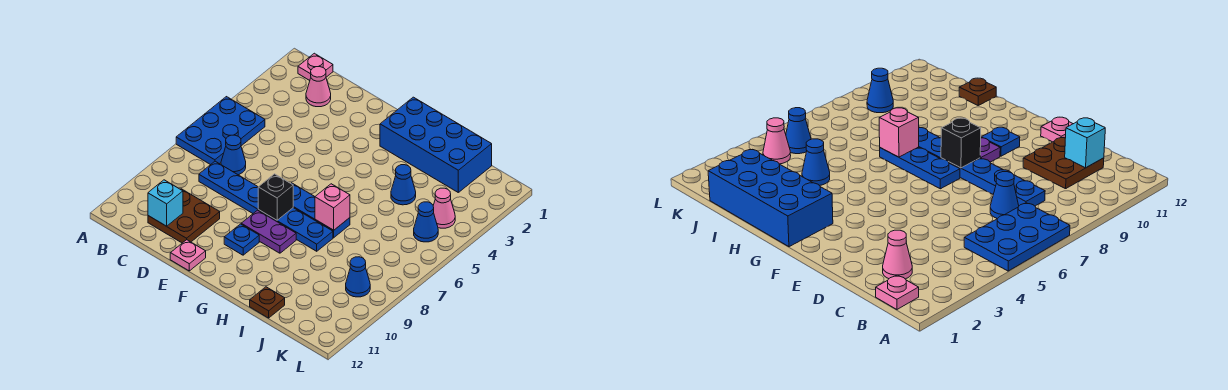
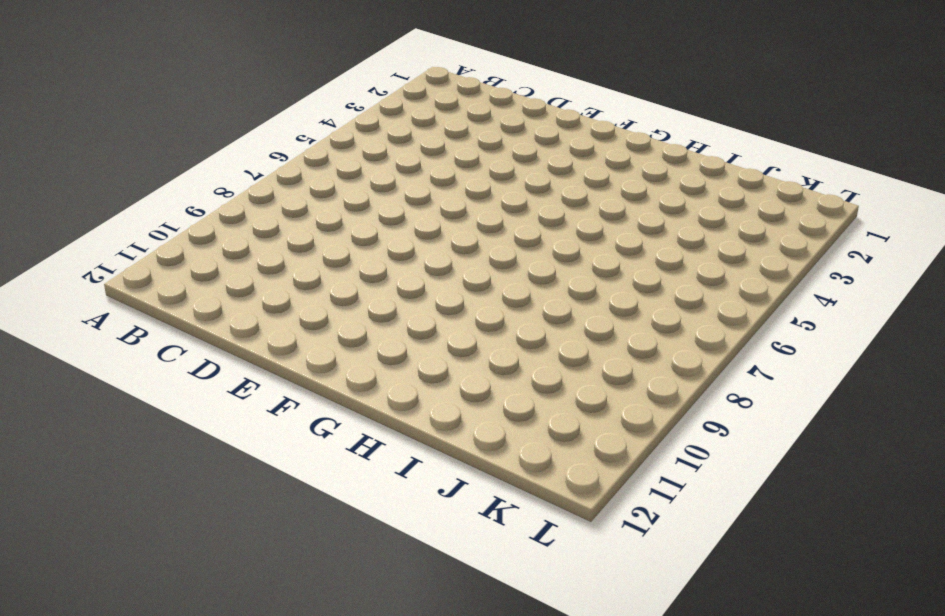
none -> blue 2x3 plate [176,97,265,165]
none -> pink 1x1 plate [298,53,333,80]
none -> pink 1x1 cone [306,67,331,107]

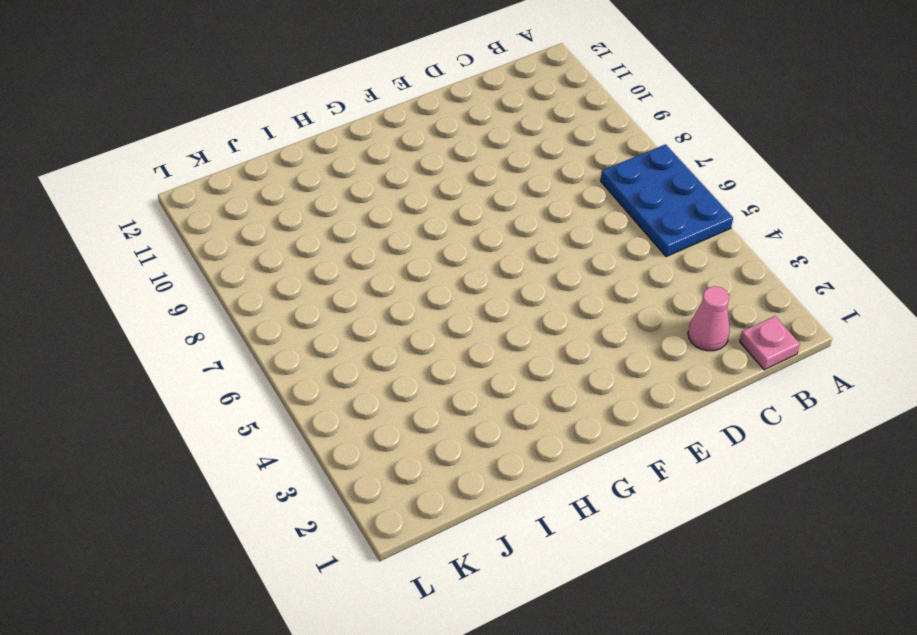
none -> blue 1x1 cone [221,135,246,175]
none -> blue 1x6 plate [199,161,333,251]
none -> brown 2x2 plate [148,189,220,243]

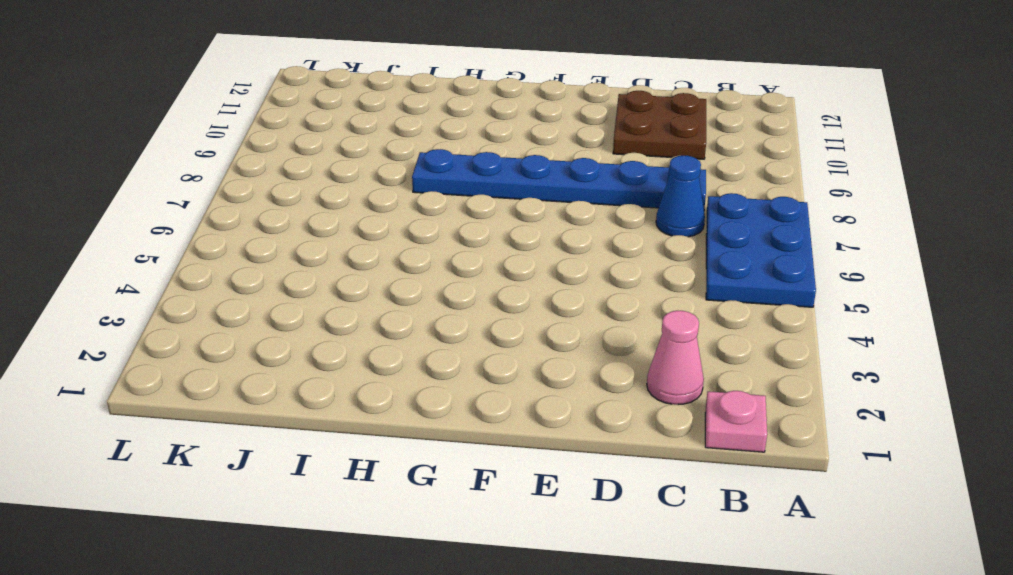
none -> pink 1x1 plate [170,240,206,271]
none -> blue 1x3 plate [291,183,350,238]
none -> purple 1x2 plate [241,210,296,253]

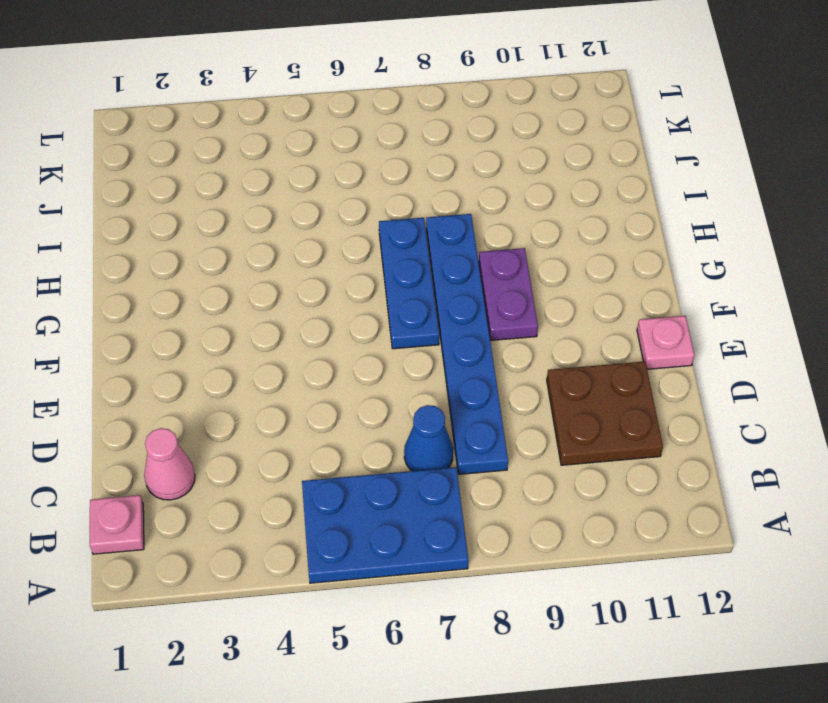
none -> blue 1x1 plate [224,224,259,255]
none -> blue 2x4 brick [380,97,492,192]
none -> blue 1x1 cone [391,165,416,205]

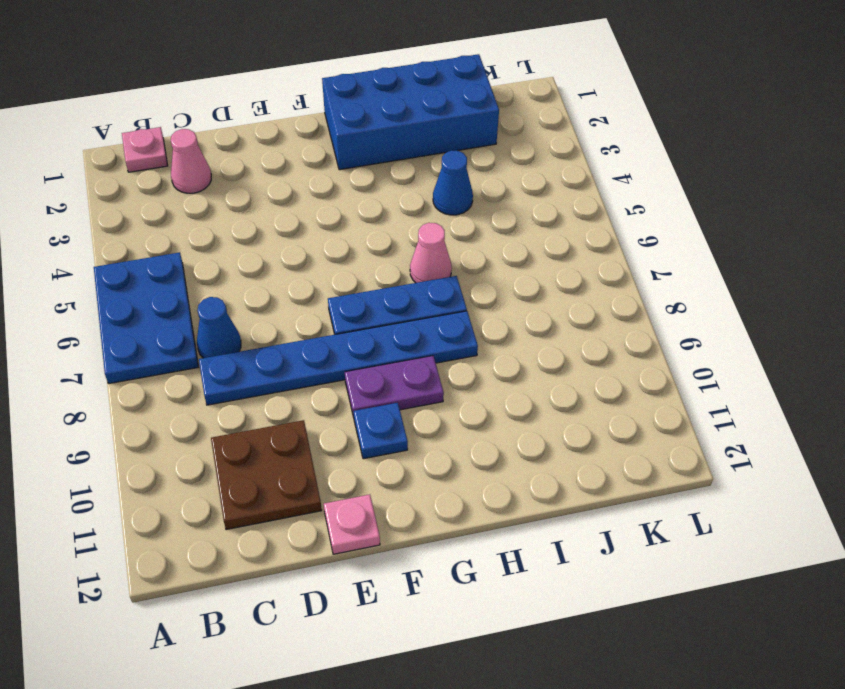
pink 1x1 cone [410,223,452,283] -> pink 1x1 cone moved to [433,188,455,228]
none -> brown 1x1 plate [250,287,285,318]
none -> blue 1x1 cone [414,202,438,242]
none -> blue 1x1 cone [346,257,370,297]

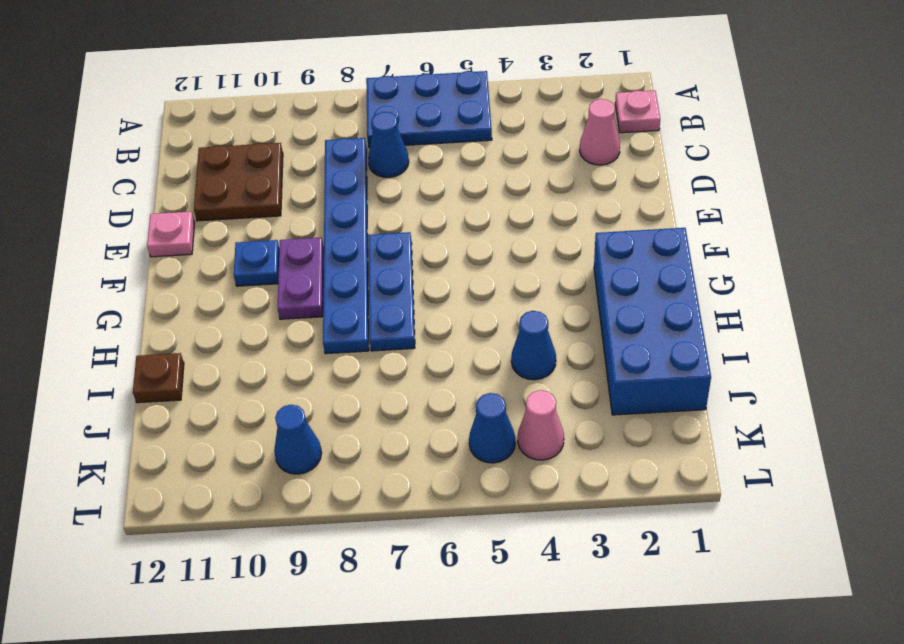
none -> cyan 1x1 brick [148,180,183,226]
none -> black 1x1 brick [258,174,293,220]
none -> pink 1x1 brick [315,184,350,230]

